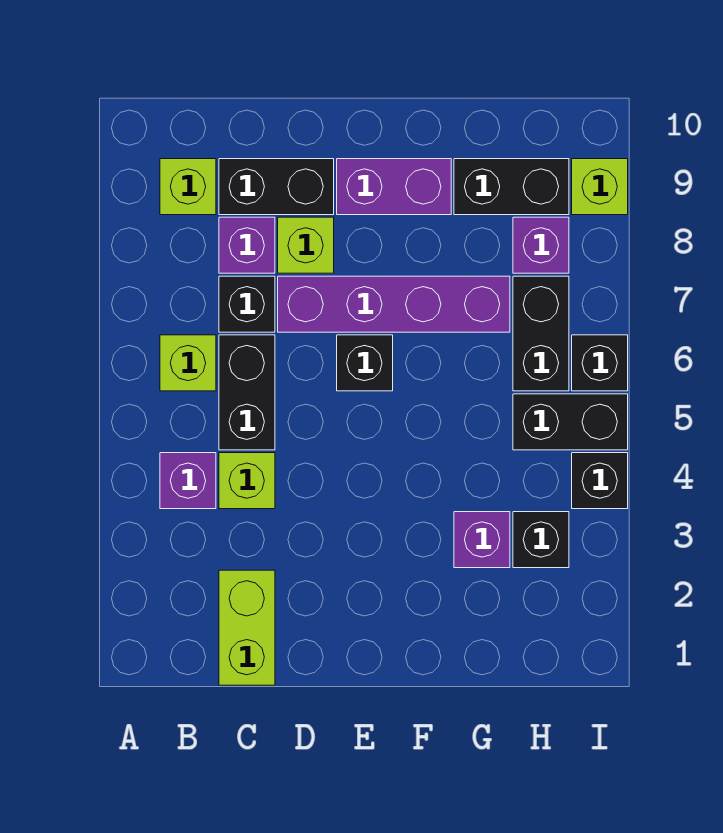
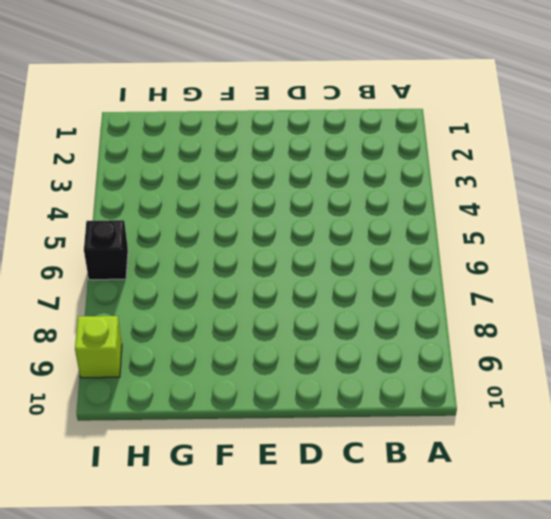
none -> purple 1x1 brick [160,453,216,509]
none -> lime 1x1 brick [160,335,216,391]
none -> lime 1x1 brick [160,159,216,215]

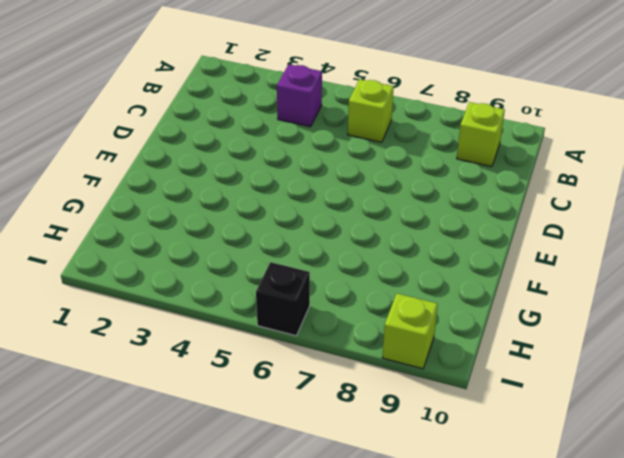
none -> lime 1x2 brick [219,570,275,685]
none -> lime 1x1 brick [219,453,275,509]
none -> black 1x2 brick [219,335,275,450]

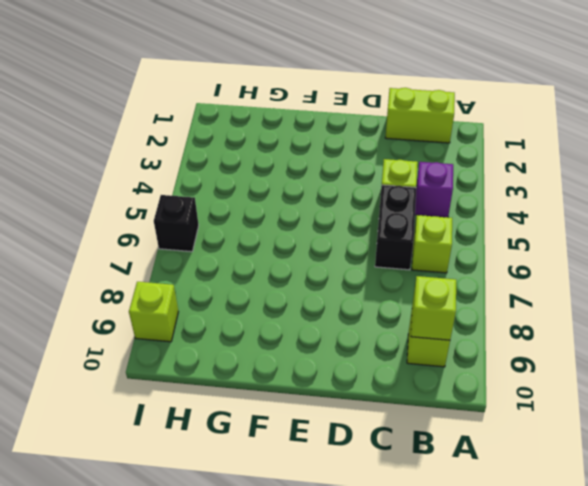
lime 1x2 brick [385,88,455,143] -> lime 1x2 brick turned to [219,570,275,685]
lime 1x1 brick [411,276,456,340] -> lime 1x1 brick moved to [278,217,334,273]
none -> black 1x1 brick [219,276,275,332]
none -> purple 1x1 brick [219,217,275,273]
none -> black 1x2 brick [219,159,334,215]

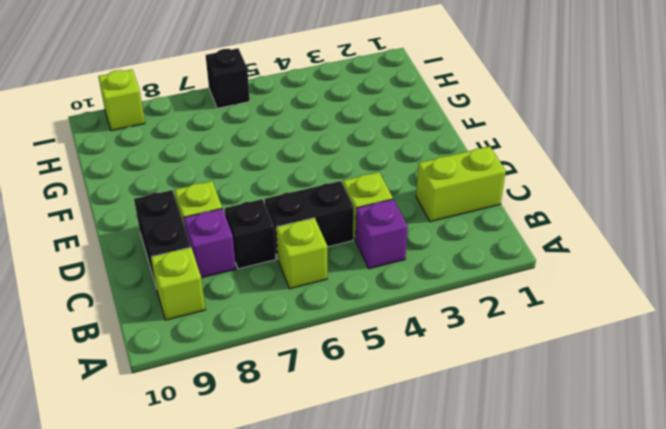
none -> purple 1x4 brick [278,276,510,332]
none -> black 1x1 brick [337,335,393,391]
none -> purple 1x2 brick [337,159,451,215]

